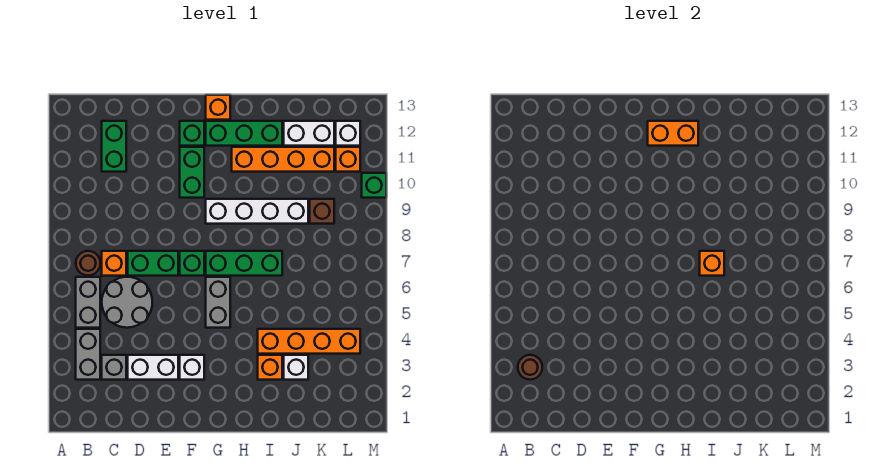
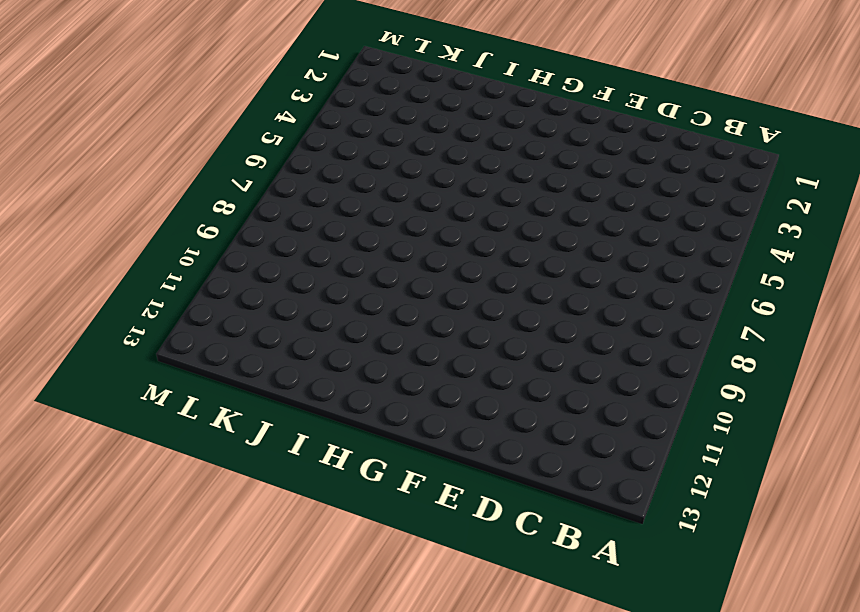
none -> grey 1x2 brick [76,329,100,380]
none -> grey 1x2 brick [76,277,100,328]
none -> brown 1x1 round brick [76,251,100,276]
none -> grey 1x1 brick [102,355,126,380]

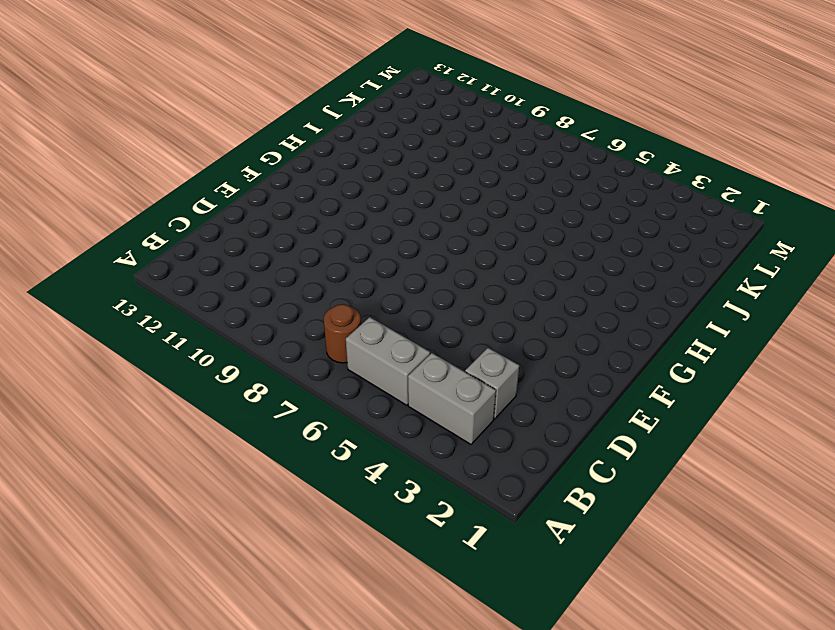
none -> grey 2x2 round brick [102,277,152,328]
none -> orange 1x1 brick [102,251,126,276]
none -> green 1x2 brick [102,121,126,172]
none -> white 1x2 brick [128,355,178,380]

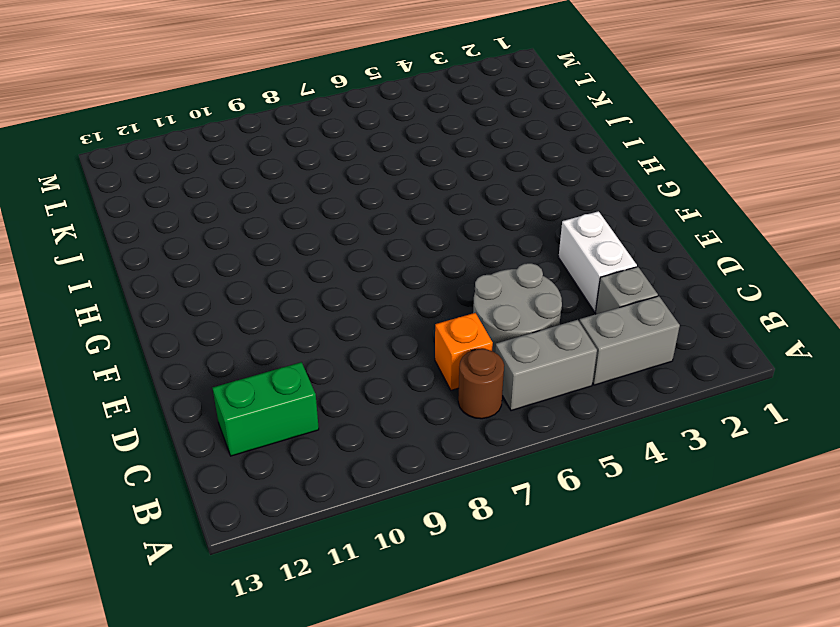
none -> green 1x2 brick [128,251,178,276]
none -> white 1x1 brick [180,355,204,380]
none -> green 1x1 brick [180,251,204,276]
none -> green 1x2 brick [180,147,204,198]

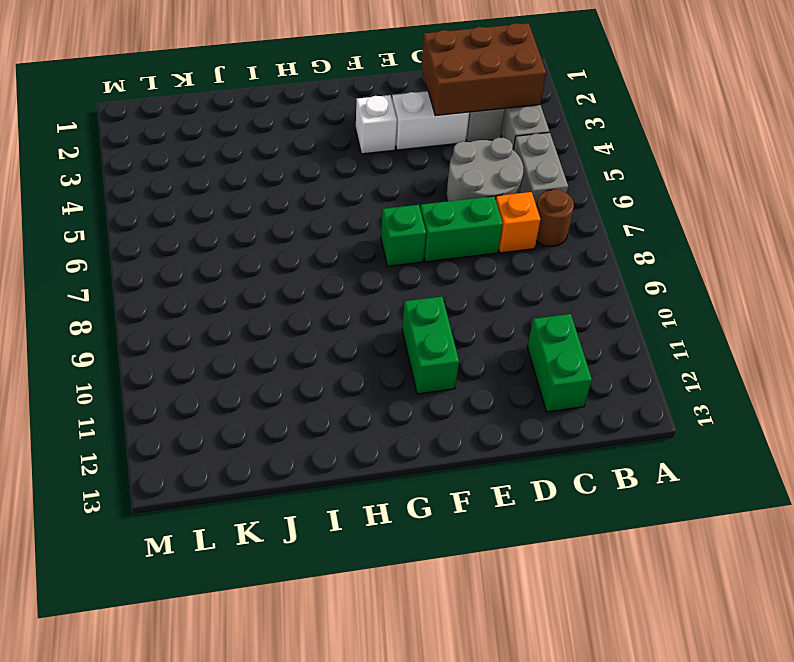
brown 2x3 brick [421,23,546,116] -> brown 1x1 round brick [518,355,542,380]
none -> green 1x1 brick [180,121,204,146]
none -> grey 1x2 brick [206,277,230,328]
none -> green 1x3 brick [206,251,282,276]
none -> white 1x4 brick [206,199,308,224]

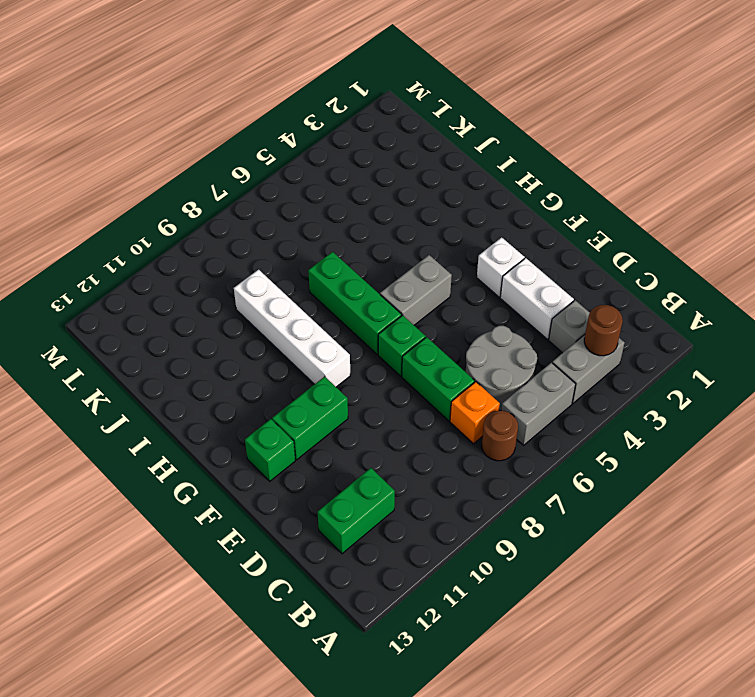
none -> green 1x3 brick [206,121,282,146]
none -> orange 1x1 brick [206,95,230,120]
none -> orange 1x4 brick [232,147,334,172]
none -> orange 1x1 brick [258,355,282,380]

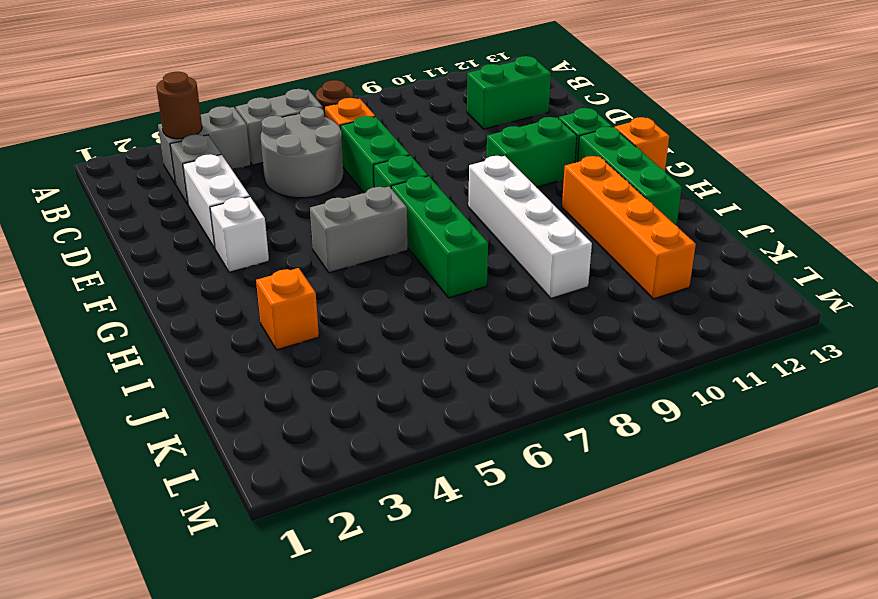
none -> orange 1x4 brick [258,329,360,354]
none -> white 1x1 brick [284,355,308,380]
none -> white 1x2 brick [284,121,334,146]
none -> brown 1x1 brick [310,199,334,224]

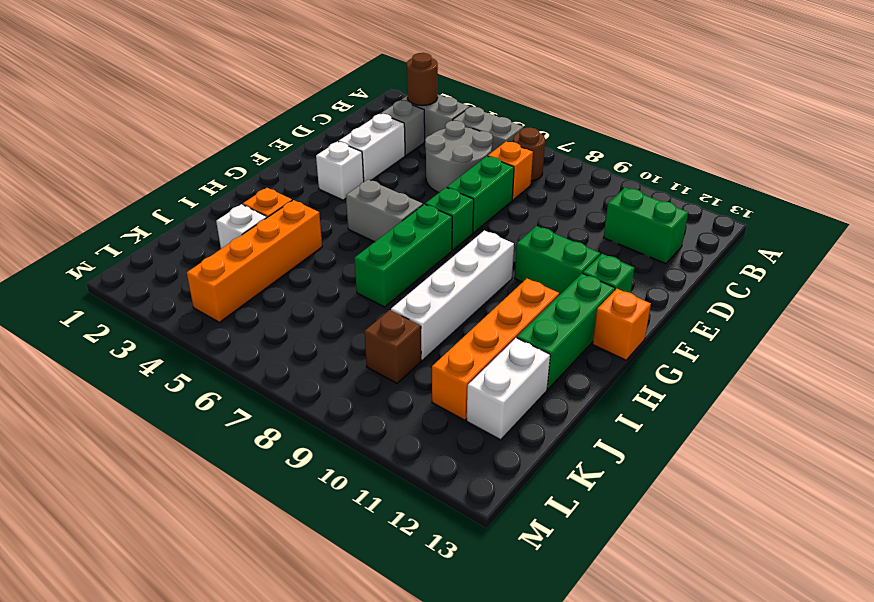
none -> orange 1x1 brick [336,147,360,172]
none -> white 1x1 brick [336,121,360,146]
none -> green 1x1 brick [362,173,386,198]
none -> orange 1x2 brick [648,121,698,146]

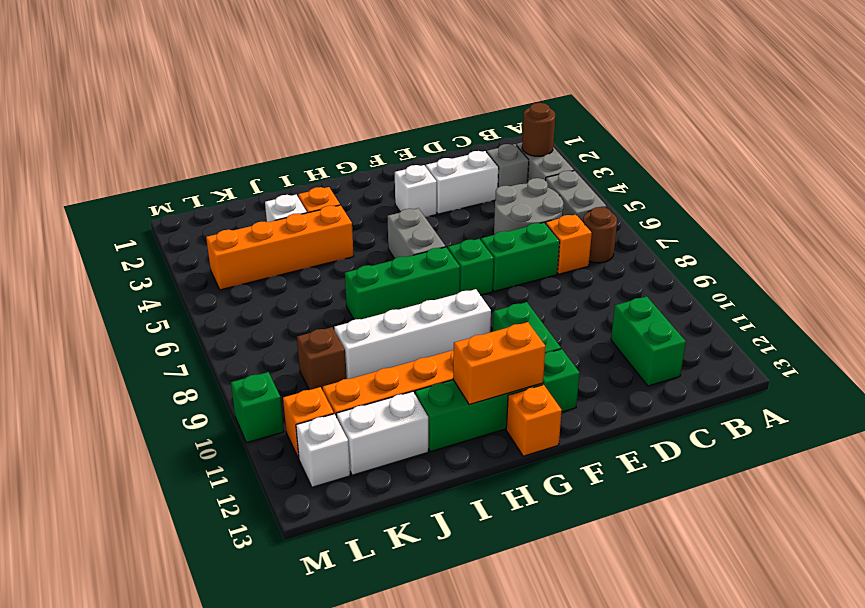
none -> orange 1x1 brick [700,251,724,276]

